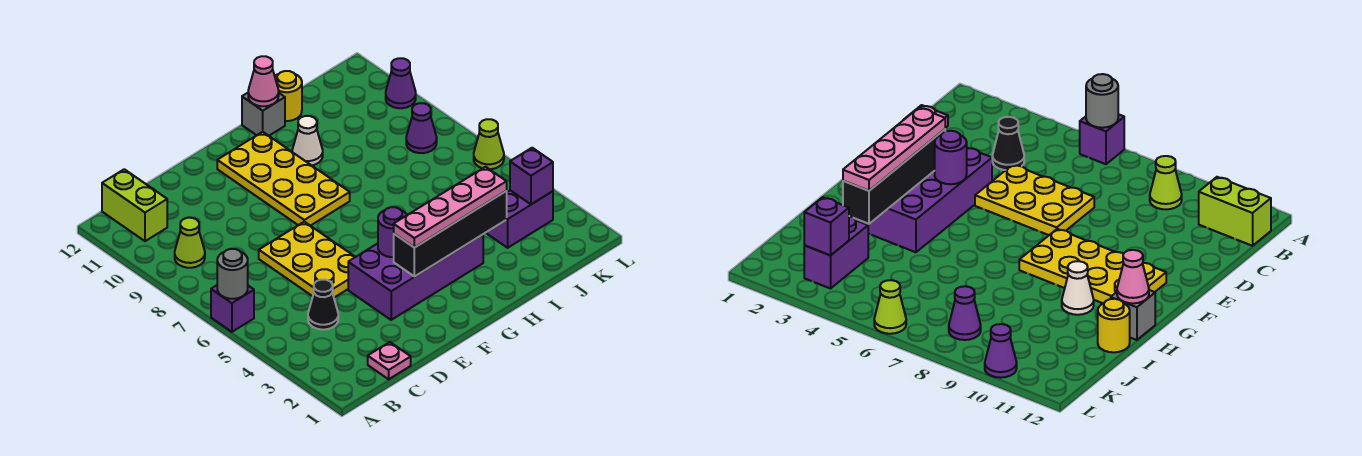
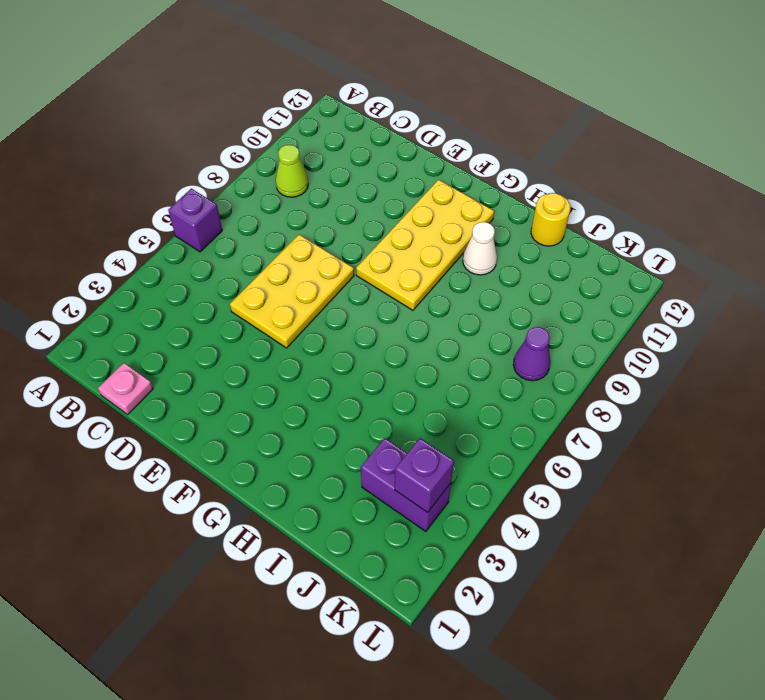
none -> lime 1x2 brick [102,169,167,241]
none -> black 1x1 cone [308,280,338,330]
none -> purple 2x4 brick [348,235,483,320]

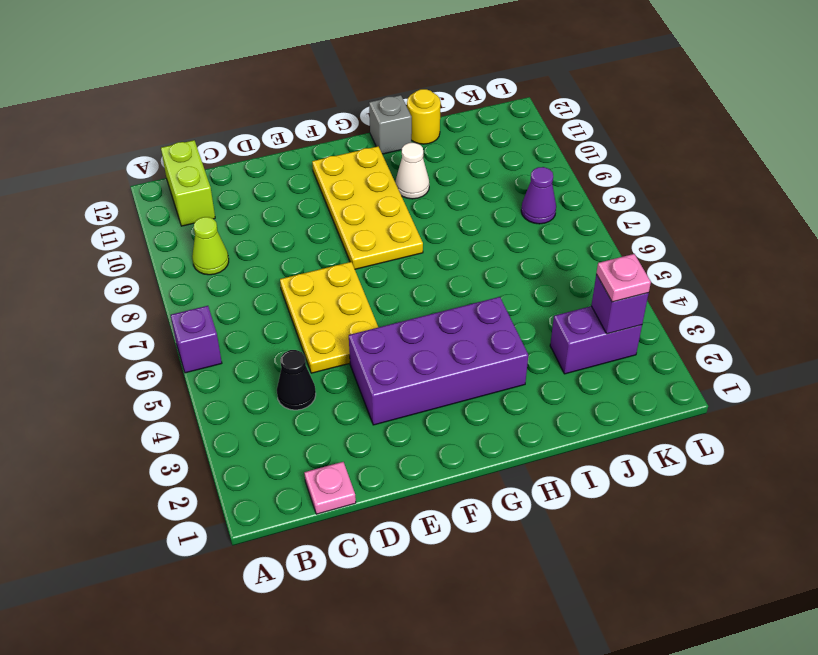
pink 1x1 plate [596,254,651,302] -> none
none -> lime 1x1 cone [474,119,504,169]
none -> purple 1x1 cone [386,58,416,108]
none -> grey 1x1 round brick [217,249,248,299]

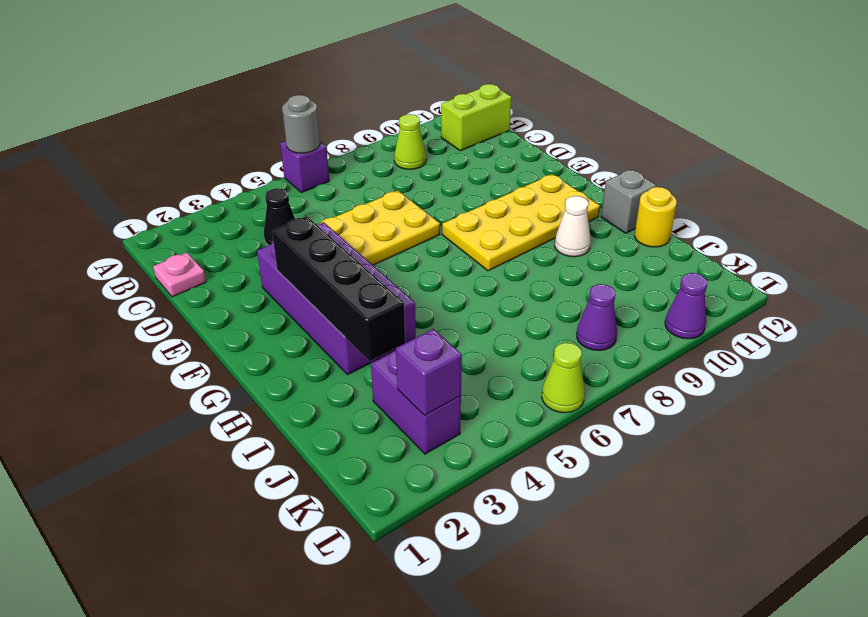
none -> purple 1x1 round brick [378,207,407,257]
none -> pink 1x1 cone [248,56,279,106]
none -> pink 1x4 plate [394,167,507,248]

